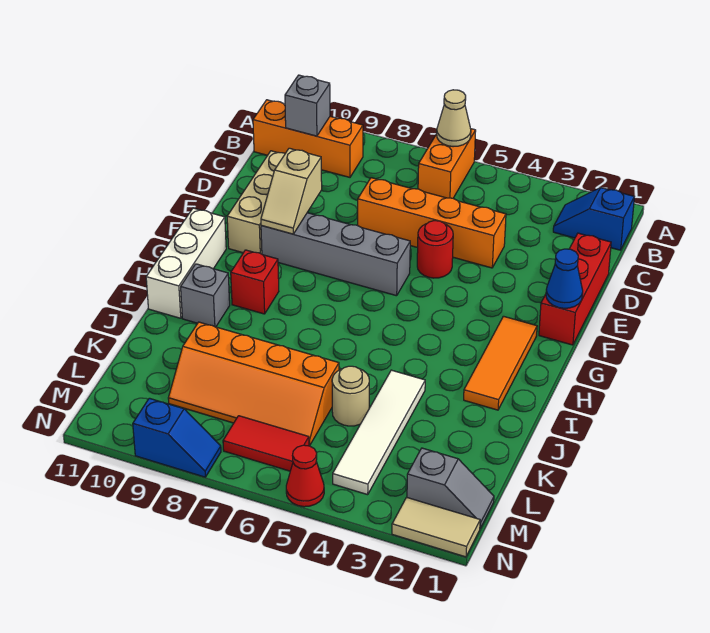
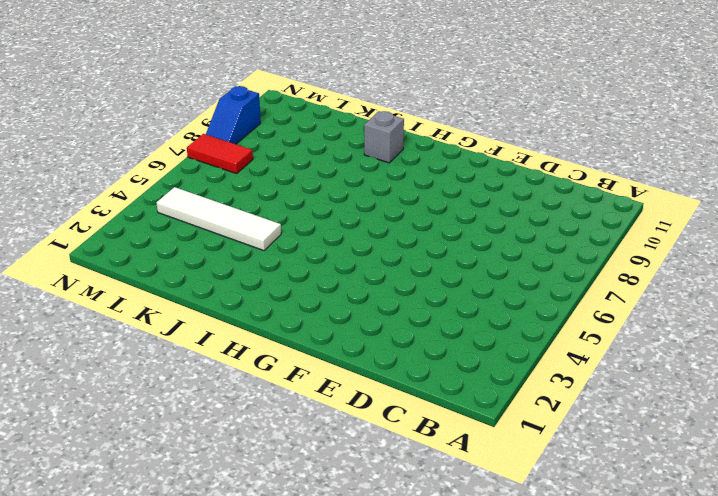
red 1x2 tile [187,134,253,174] -> red 1x2 tile turned to [223,416,309,471]
none -> orange 1x2 brick [418,129,476,198]
none -> blue 1x2 slope [553,188,634,250]
none -> orange 1x3 brick [253,100,363,177]

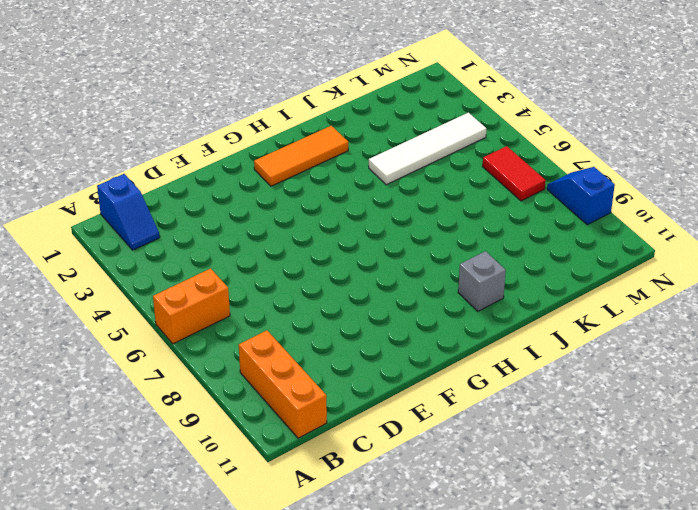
none -> red 1x3 brick [539,233,611,345]
none -> orange 1x4 brick [358,178,506,268]
none -> tan 1x3 brick [227,151,285,254]

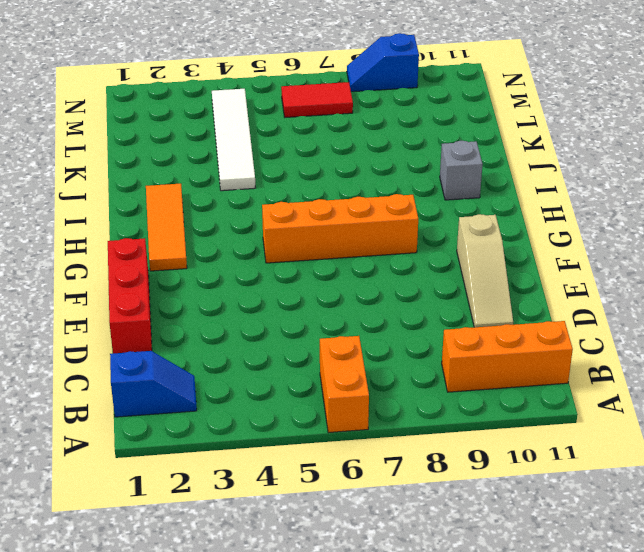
tan 1x3 slope [457,214,513,327] -> tan 1x3 brick [227,151,285,254]
orange 1x4 brick [262,194,418,263] -> orange 1x4 brick moved to [358,178,506,268]
none -> red 1x1 round brick [417,221,453,278]
none -> grey 1x4 brick [261,213,410,296]
none -> white 1x3 brick [146,208,226,318]

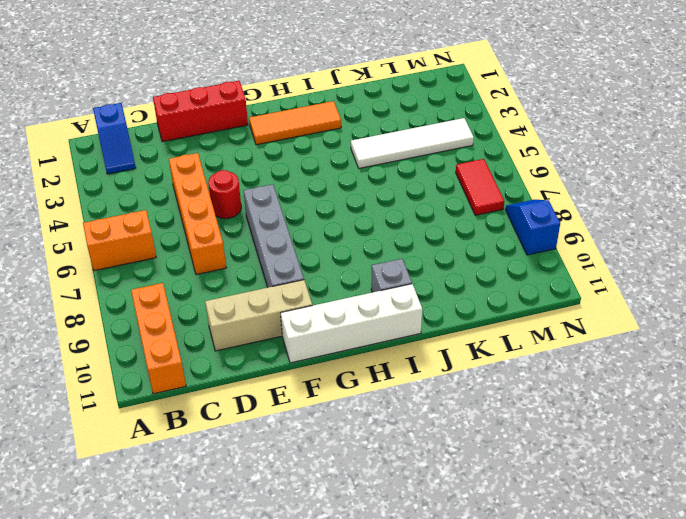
white 1x4 brick [281,284,422,363] -> white 1x3 brick [146,208,226,318]
none -> red 1x1 brick [231,250,279,314]
none -> tan 1x1 round brick [332,366,369,426]
none -> orange 2x4 slope [168,322,339,446]

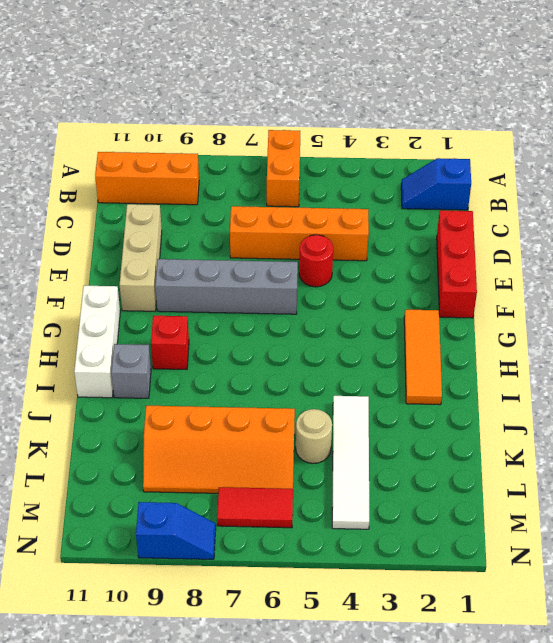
none -> grey 1x2 slope [407,448,494,528]
none -> tan 1x2 tile [392,497,480,557]
none -> red 1x1 cone [286,445,324,507]

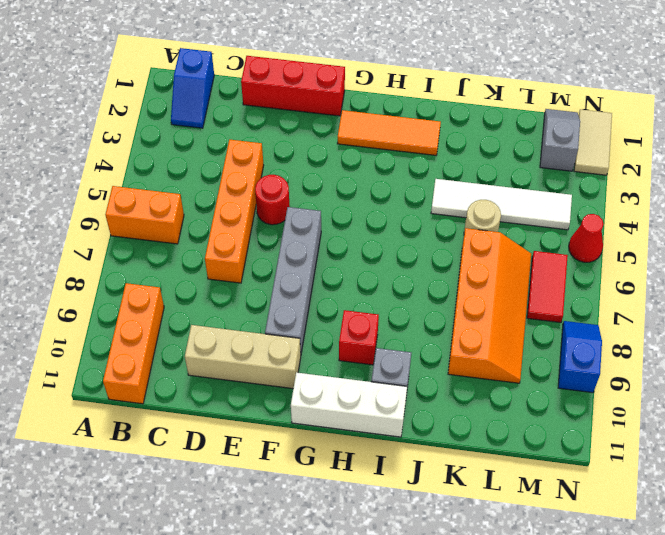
none -> tan 1x1 cone [437,90,471,147]
none -> grey 1x1 brick [285,75,330,136]
none -> tan 1x2 slope [261,148,322,234]

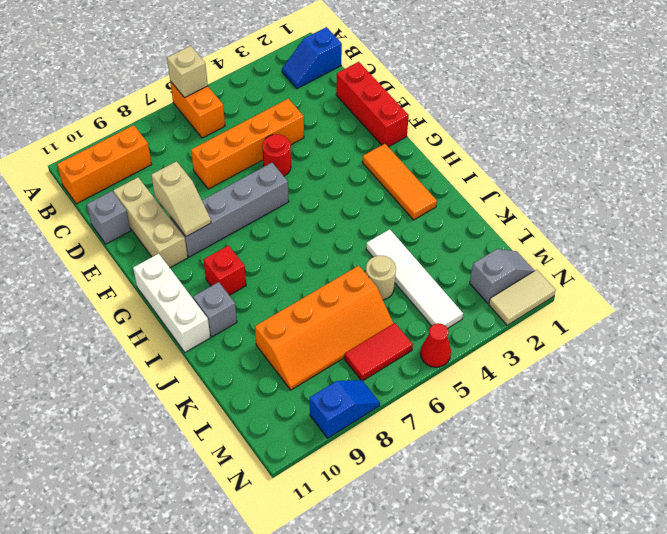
tan 1x1 brick [167,46,208,98] -> tan 1x1 cone [437,90,471,147]
grey 1x1 brick [87,191,131,244] -> grey 1x1 brick moved to [285,75,330,136]
none -> blue 1x1 cone [546,249,583,308]

